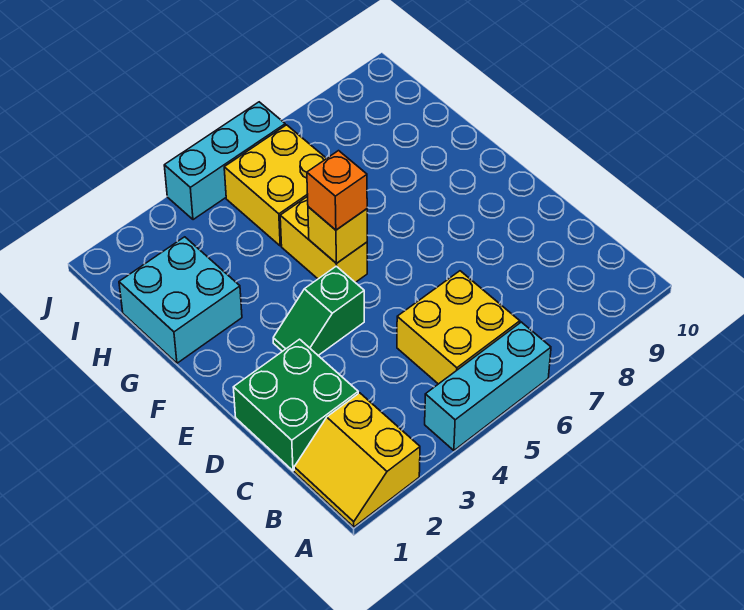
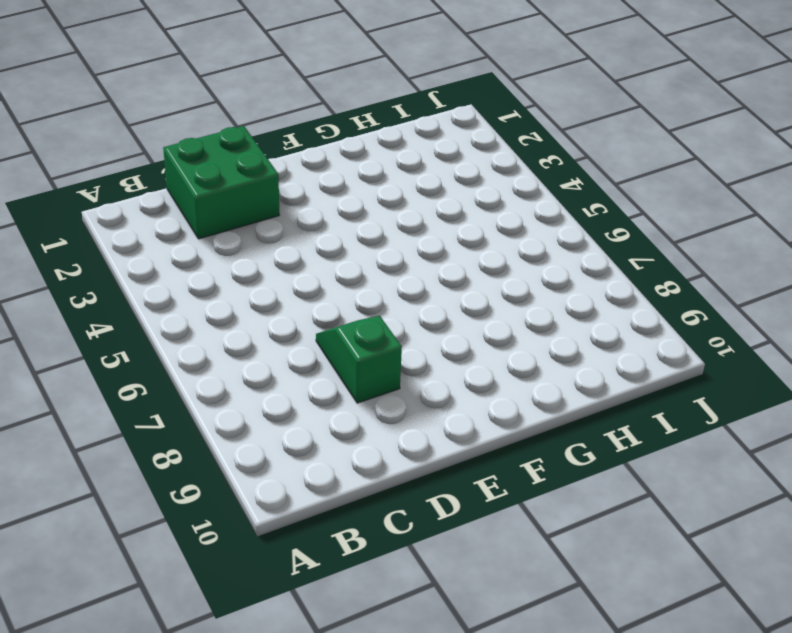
green 1x2 slope [316,316,402,403] -> green 1x2 slope moved to [273,266,364,355]
none -> yellow 2x2 slope [294,393,420,527]
none -> cyan 1x3 brick [425,322,551,450]

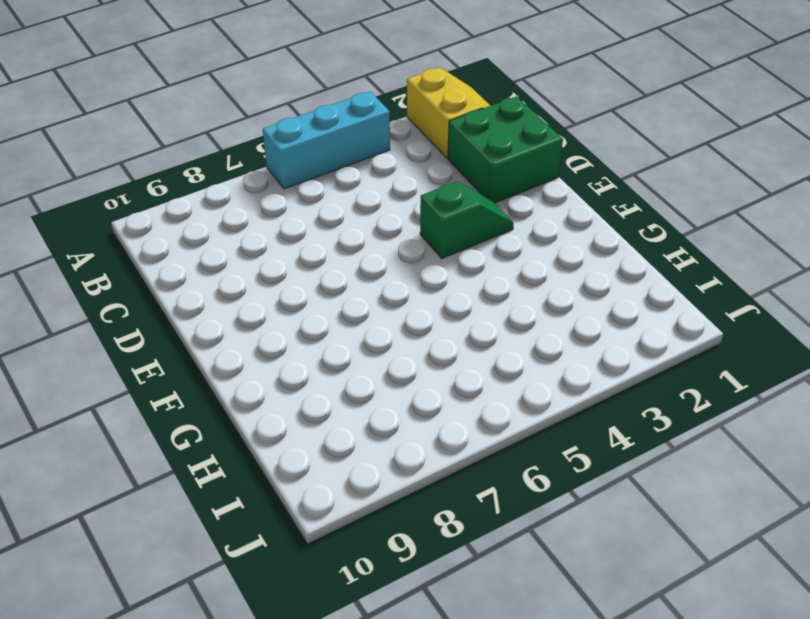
none -> yellow 2x2 brick [397,271,520,384]
none -> yellow 1x2 brick [280,196,367,282]

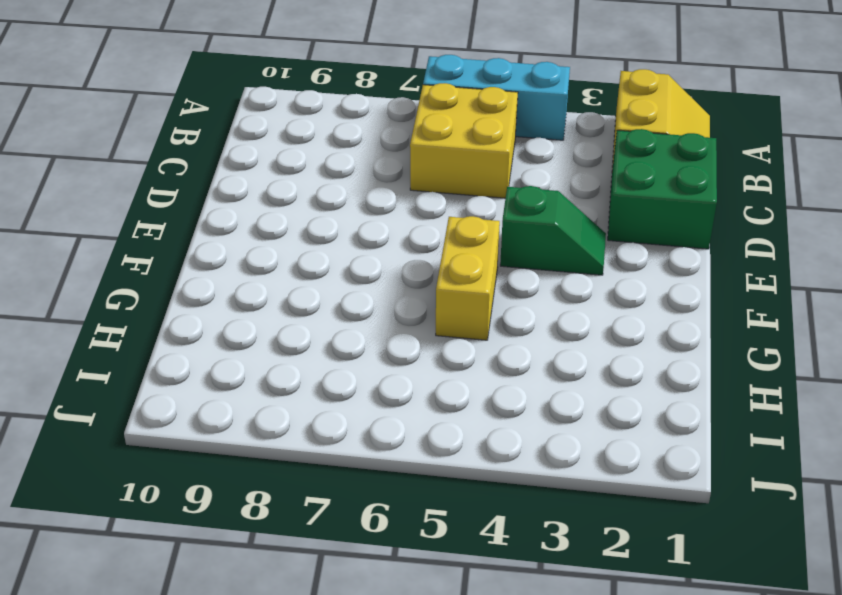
none -> cyan 2x2 brick [119,237,242,363]
none -> yellow 2x2 brick [224,125,327,246]

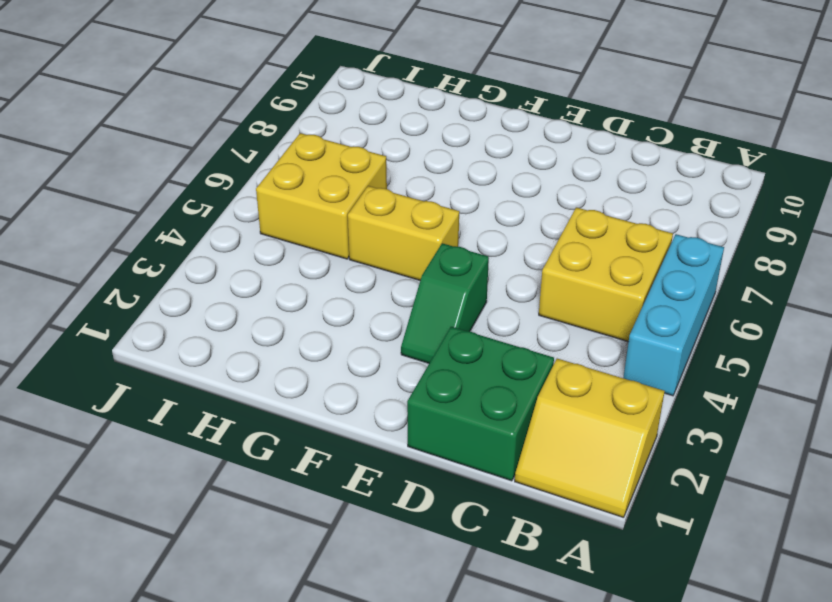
none -> cyan 2x2 brick [119,237,242,363]
none -> cyan 1x3 brick [164,102,285,220]

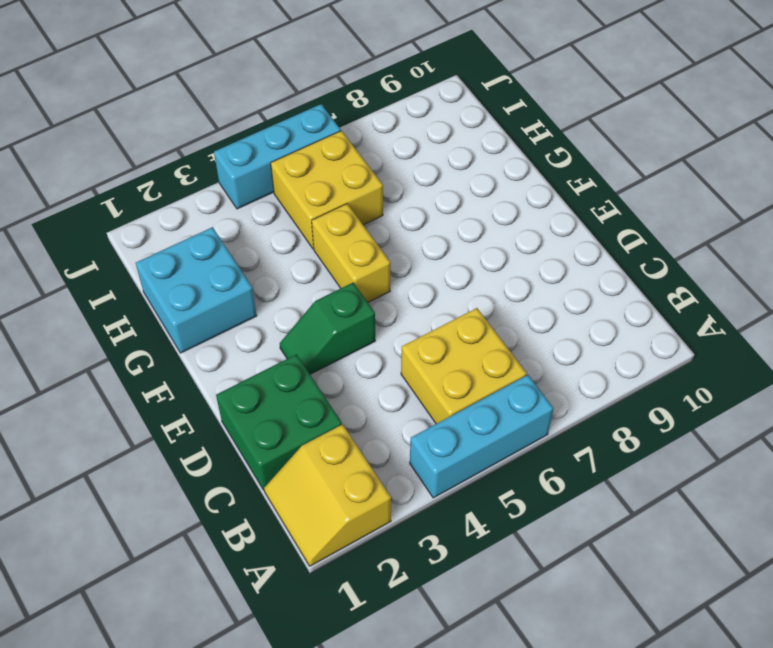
none -> yellow 1x1 brick [308,207,367,263]
none -> orange 1x1 brick [307,151,367,230]

